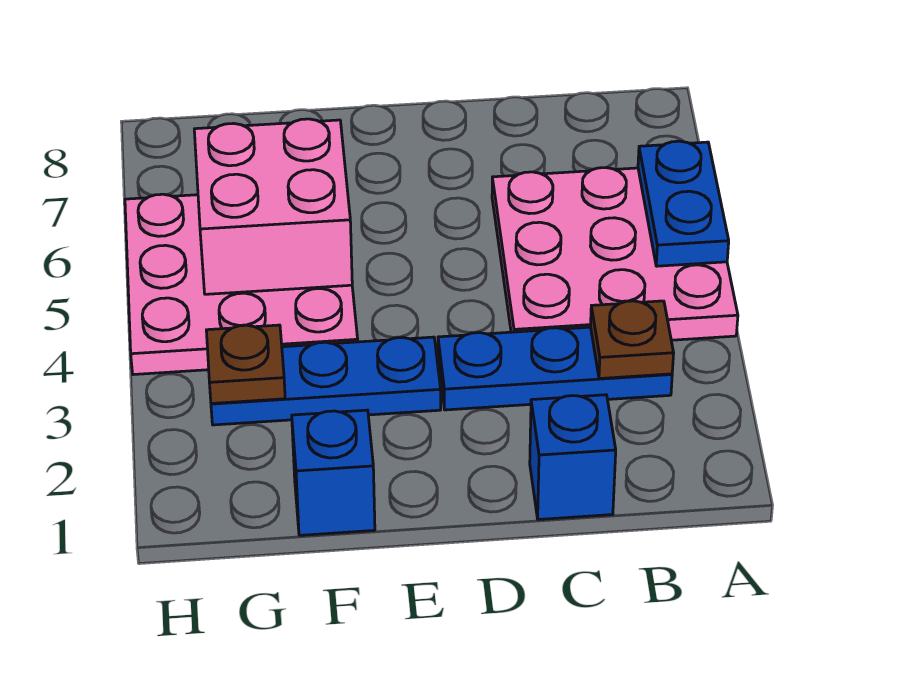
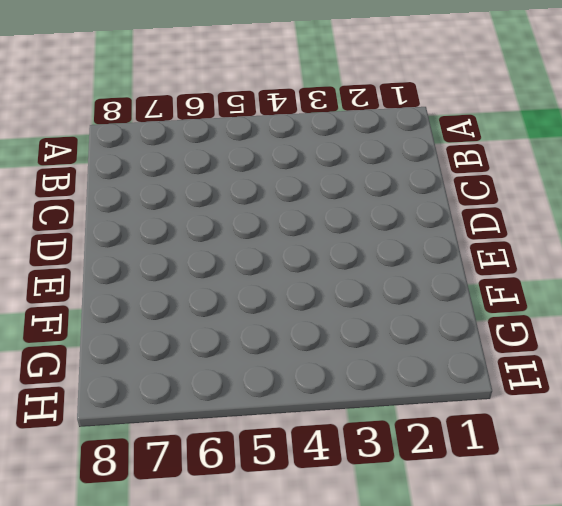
none -> pink 3x3 plate [492,168,738,340]
none -> blue 1x3 plate [438,327,672,410]

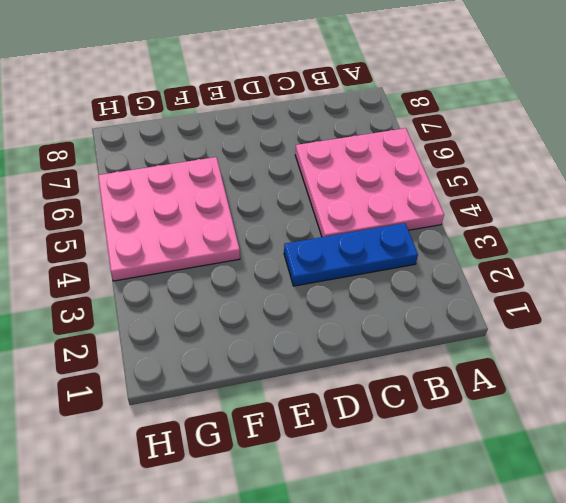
none -> blue 1x1 brick [530,395,616,520]
none -> blue 1x3 plate [211,337,441,425]

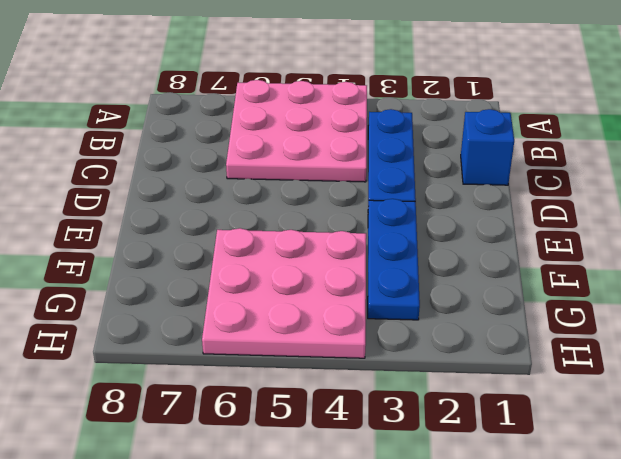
none -> blue 1x1 brick [292,410,375,535]
none -> blue 1x2 plate [638,141,729,266]

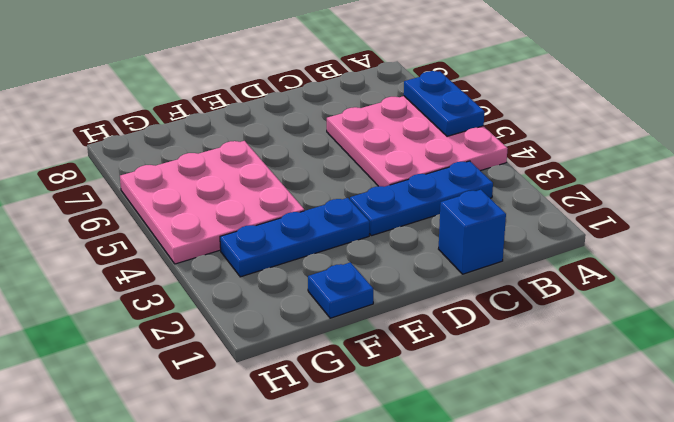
blue 1x1 plate [308,262,373,318] -> blue 1x1 brick [292,410,375,535]
none -> brown 1x1 plate [591,301,674,379]
none -> pink 2x2 brick [194,119,352,294]

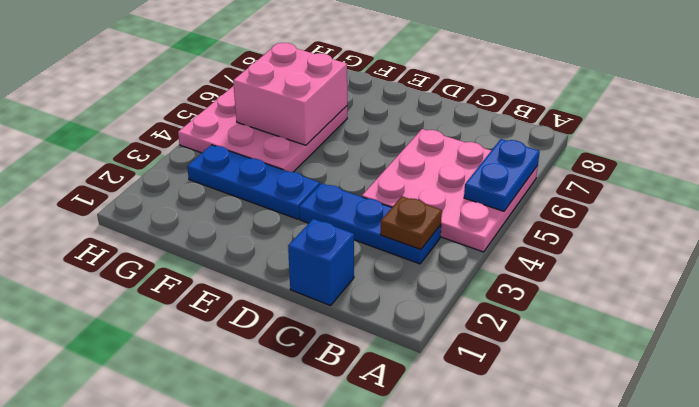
none -> blue 1x1 brick [292,410,375,535]
none -> brown 1x1 plate [206,325,285,403]

